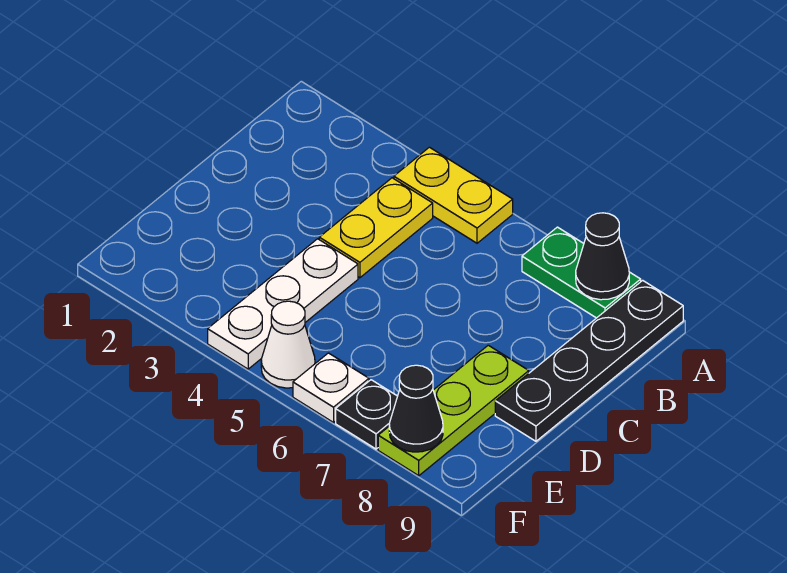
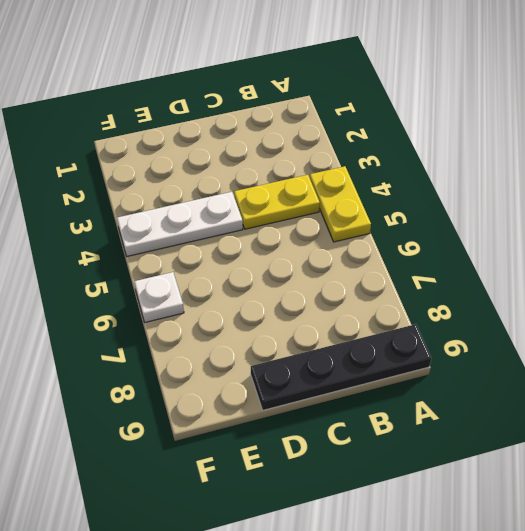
none -> green 1x2 plate [522,227,641,318]
none -> lime 1x3 plate [378,345,529,476]

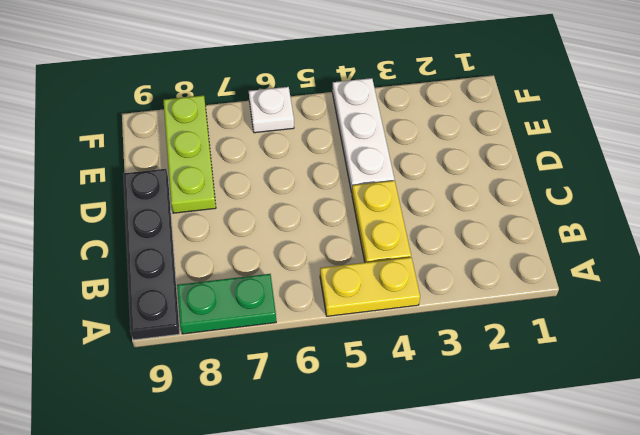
none -> white 1x1 cone [261,301,315,388]
none -> black 1x1 plate [336,380,398,449]

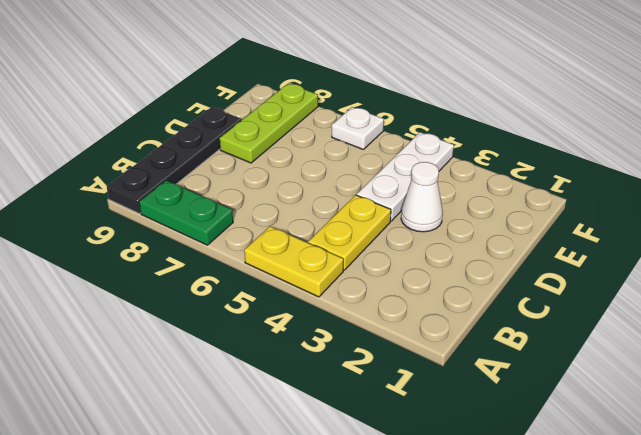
white 1x1 cone [401,162,443,232] -> white 1x1 cone moved to [261,301,315,388]
none -> black 1x1 plate [336,380,398,449]
none -> black 1x1 cone [576,213,629,300]

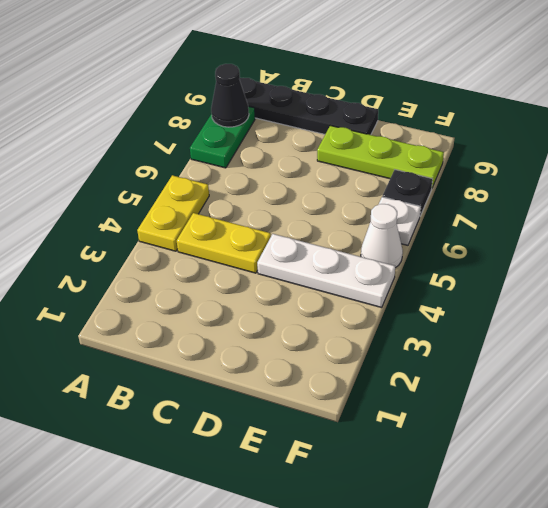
none -> black 1x1 cone [389,365,443,452]

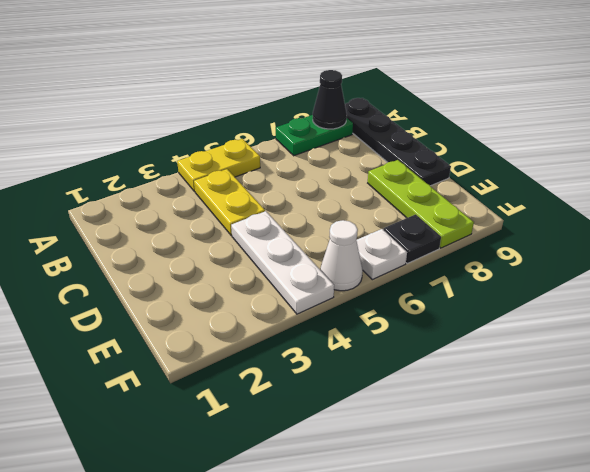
none -> black 1x1 cone [389,365,443,452]

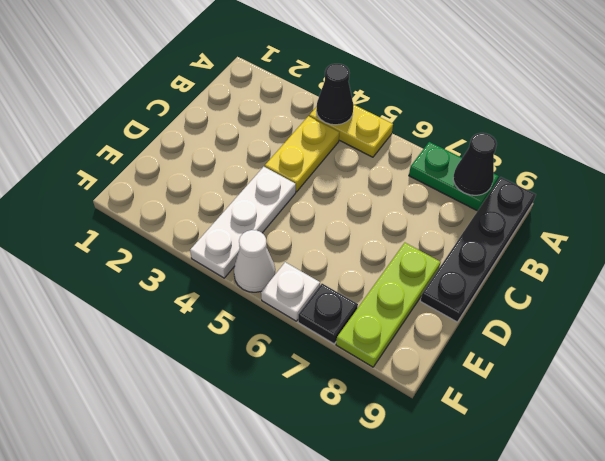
black 1x1 cone [316,64,354,125] -> black 1x1 cone moved to [389,365,443,452]

